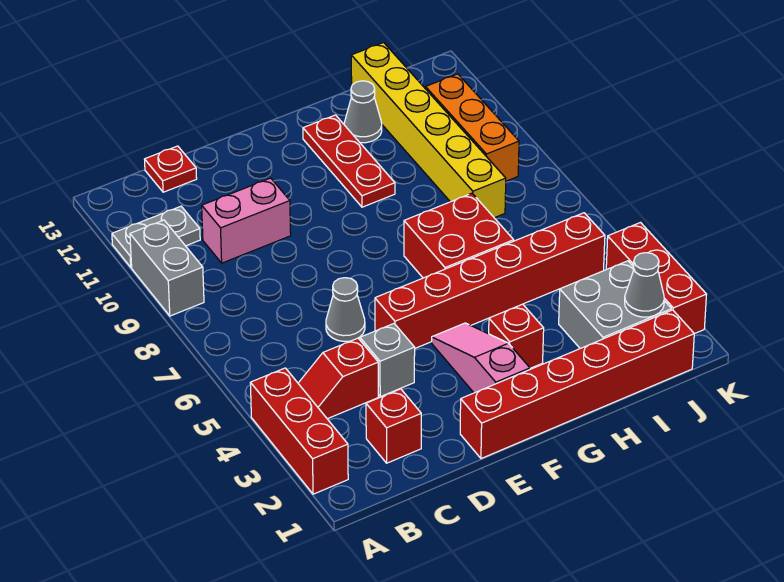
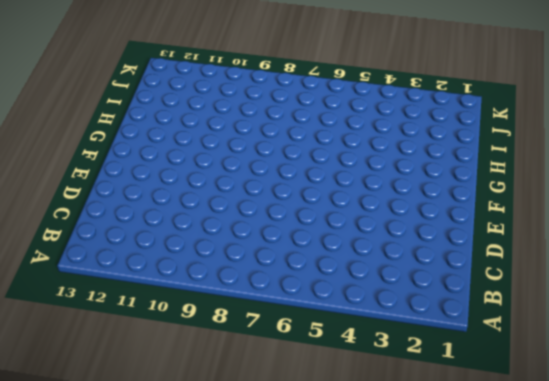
none -> red 1x3 brick [250,368,348,494]
none -> grey 1x2 brick [130,220,204,316]
none -> grey 1x2 plate [112,206,200,267]

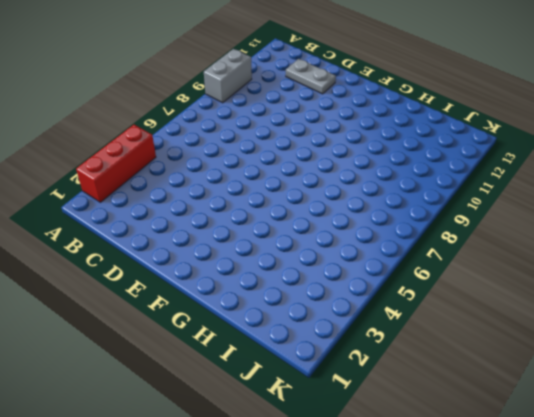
grey 1x2 plate [286,59,336,94] -> grey 1x2 plate moved to [112,206,200,267]
none -> red 1x2 slope [298,338,378,419]
none -> red 1x1 brick [366,389,421,463]
none -> pink 1x2 brick [202,178,291,263]

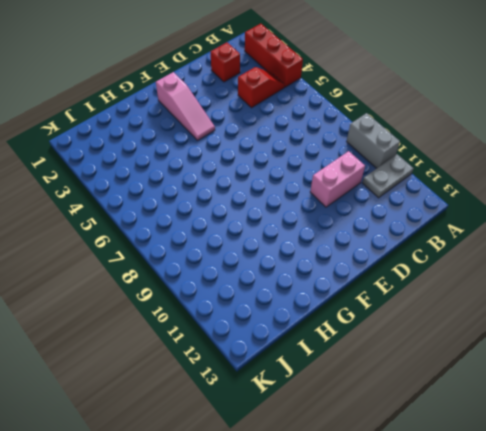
none -> red 1x1 plate [145,146,197,192]
none -> grey 1x1 brick [360,324,415,397]
none -> grey 1x1 cone [326,278,365,341]

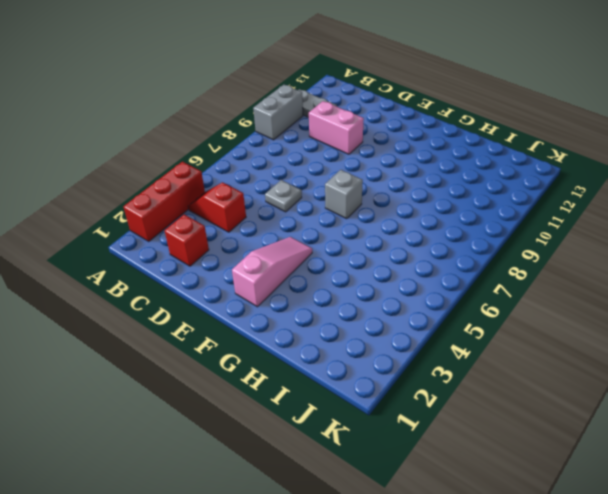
grey 1x1 plate [265,180,302,212] -> grey 1x1 cone [326,278,365,341]
grey 1x1 brick [325,170,363,219] -> grey 1x1 brick moved to [360,324,415,397]
none -> red 1x1 plate [145,146,197,192]
none -> red 1x6 brick [460,310,694,459]
none -> red 1x6 brick [375,213,605,348]

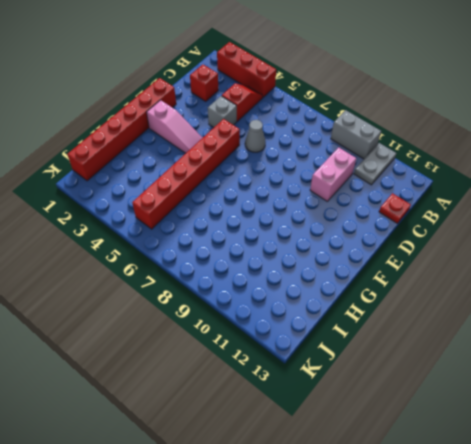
none -> red 1x1 brick [489,304,544,368]
none -> red 2x2 brick [404,193,514,278]
none -> red 1x3 plate [303,115,395,207]

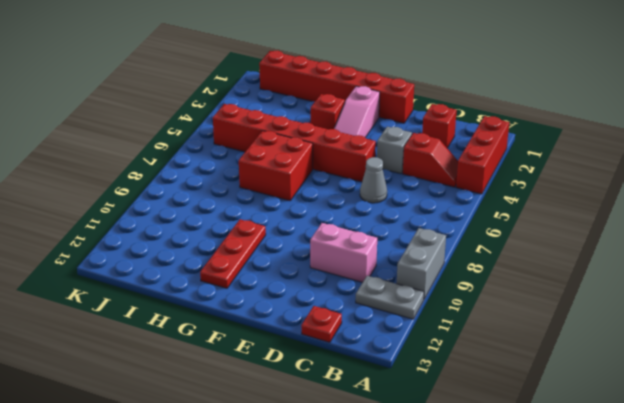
none -> grey 1x1 cone [344,81,382,143]
none -> grey 2x2 brick [559,261,672,348]
none -> yellow 1x6 brick [351,43,506,218]

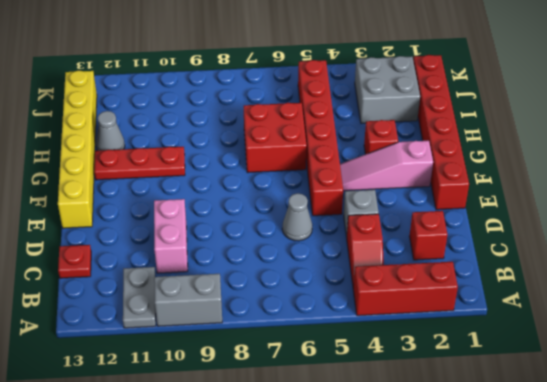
yellow 1x6 brick [58,70,97,228] -> yellow 1x6 brick turned to [351,43,506,218]
none -> orange 1x3 brick [426,74,519,181]
none -> red 1x3 brick [606,223,707,334]
none -> grey 1x1 cone [625,253,664,317]

